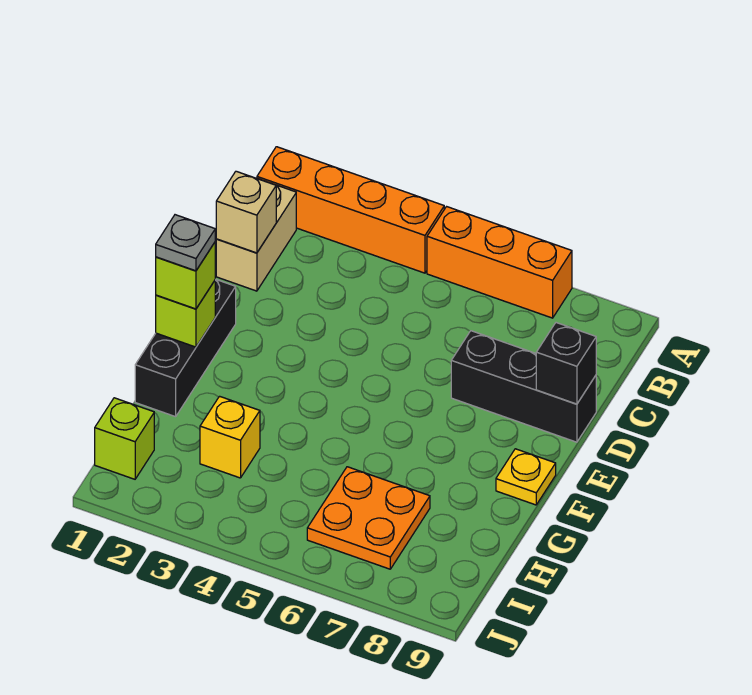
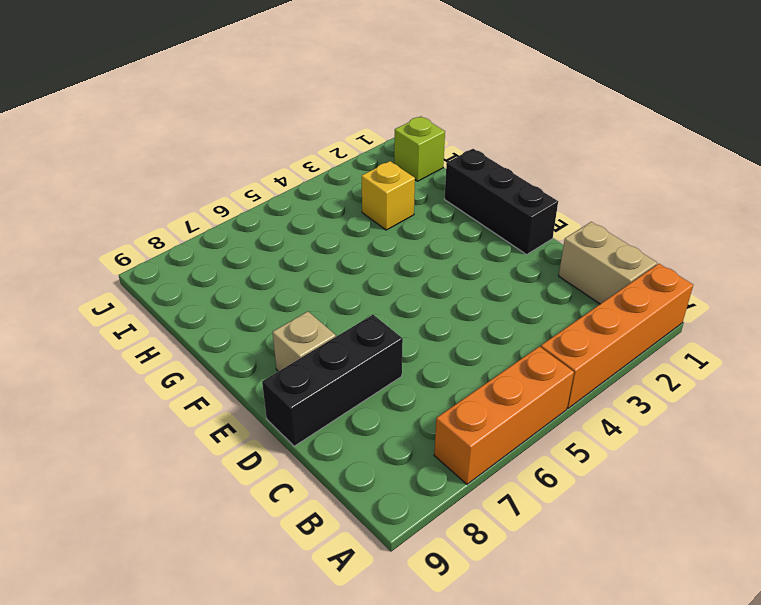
tan 1x1 brick [273,311,336,371] -> tan 1x1 brick moved to [216,171,276,253]
none -> yellow 1x1 plate [496,449,556,505]
none -> orange 2x2 plate [307,467,430,569]
none -> black 1x1 brick [536,323,596,404]

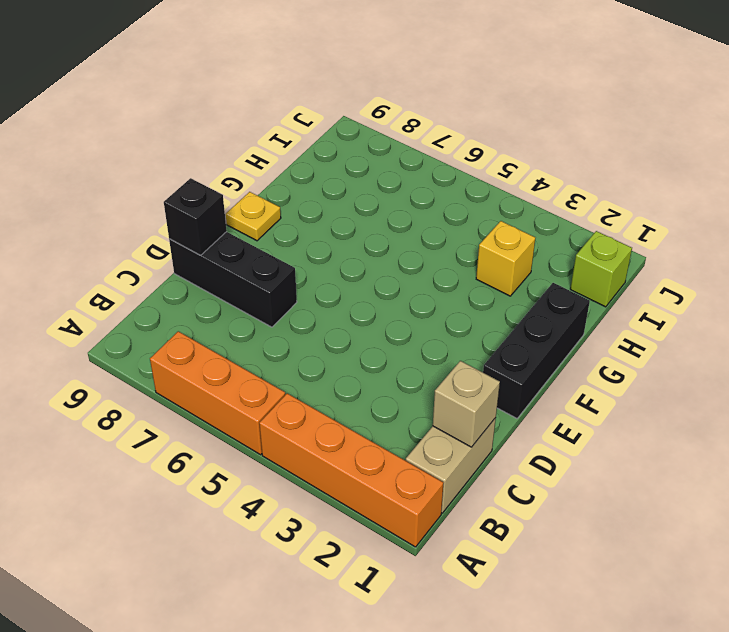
none -> orange 2x2 plate [307,467,430,569]
none -> lime 1x1 brick [156,281,215,347]
none -> lime 1x1 brick [156,243,215,309]

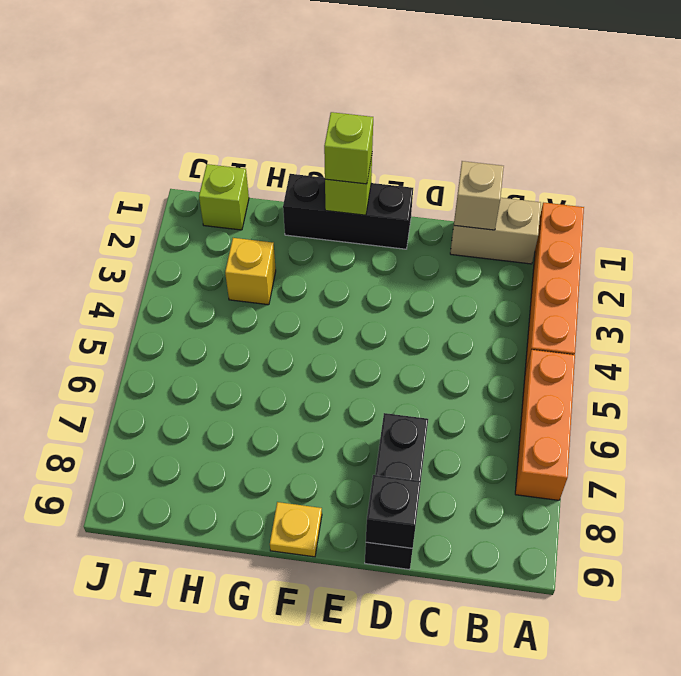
none -> orange 2x2 plate [307,467,430,569]
none -> grey 1x1 plate [156,215,215,271]

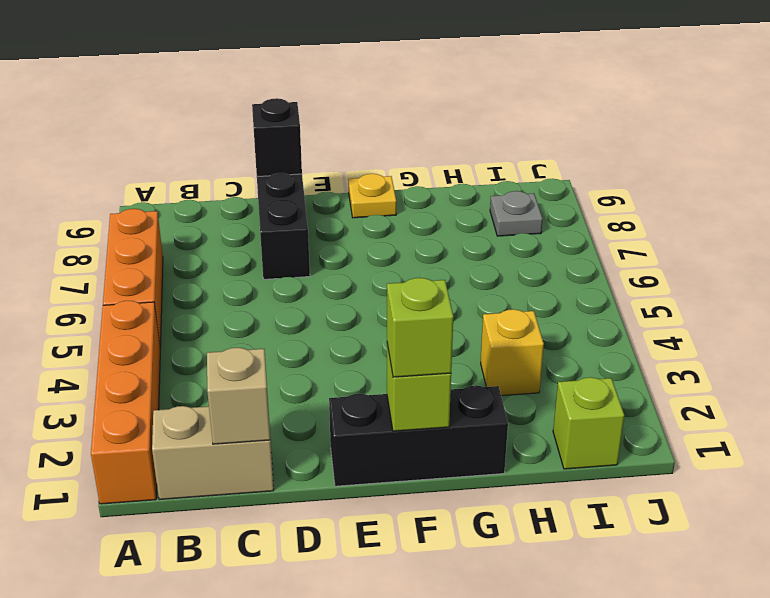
grey 1x1 plate [490,191,543,236] -> grey 1x1 plate moved to [156,215,215,271]
none -> orange 2x2 plate [307,467,430,569]

